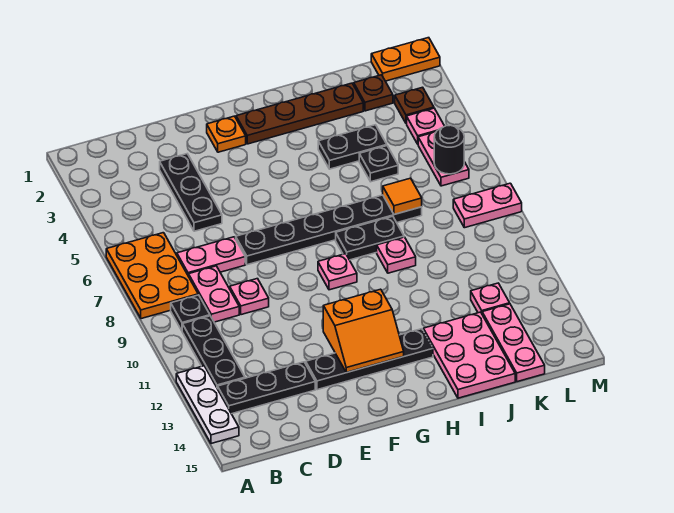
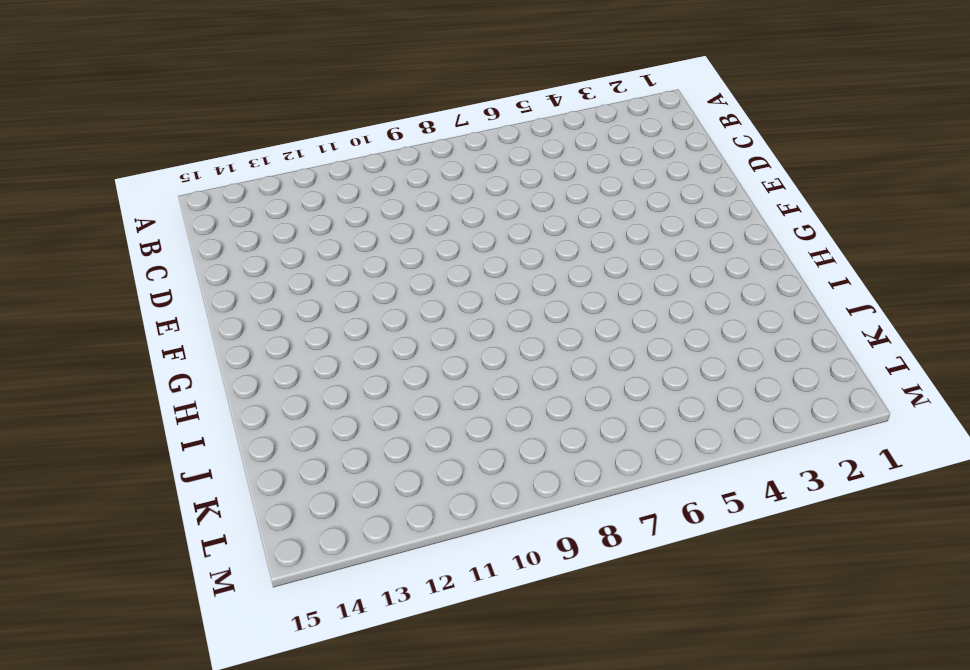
none -> orange 2x3 plate [106,233,198,319]
none -> white 1x3 plate [176,366,239,444]
none -> black 1x1 plate [171,295,210,331]
none -> black 1x3 plate [182,316,245,389]

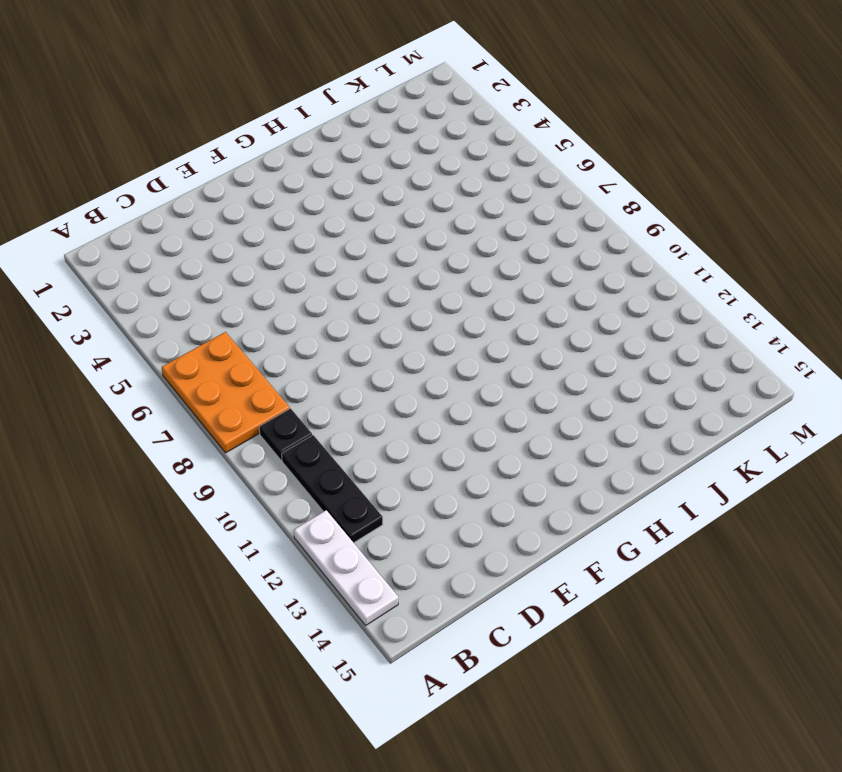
none -> black 1x3 plate [218,362,315,414]
none -> pink 1x2 plate [177,237,245,276]
none -> pink 1x2 plate [189,266,239,322]
none -> black 1x3 plate [160,154,222,231]

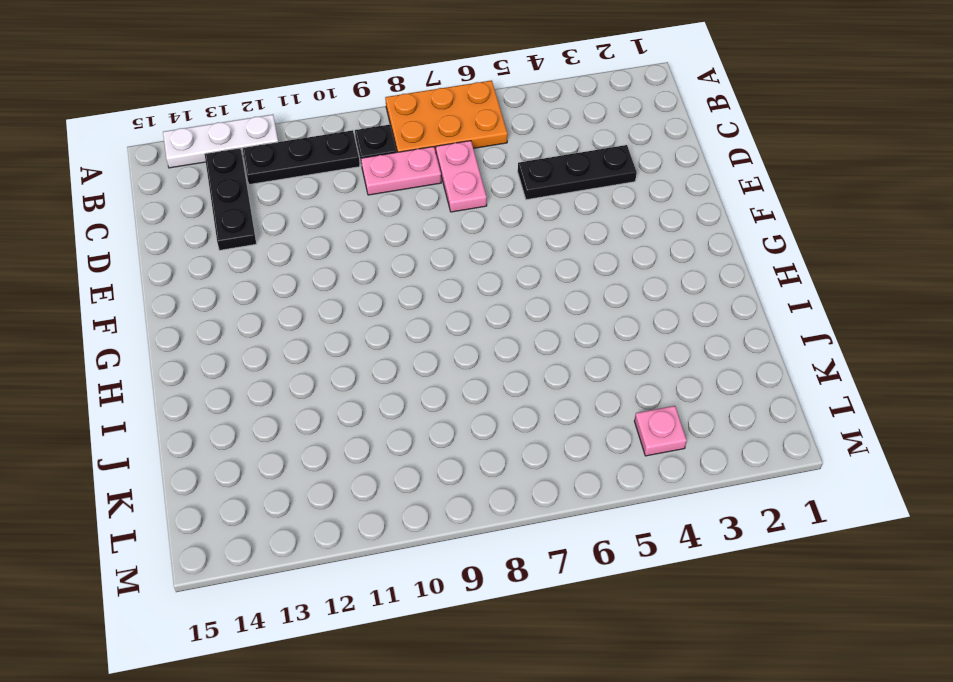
none -> pink 1x1 plate [230,279,269,315]
none -> black 1x6 plate [236,195,422,265]
none -> black 1x4 plate [306,329,433,390]
none -> orange 1x1 plate [207,116,246,152]

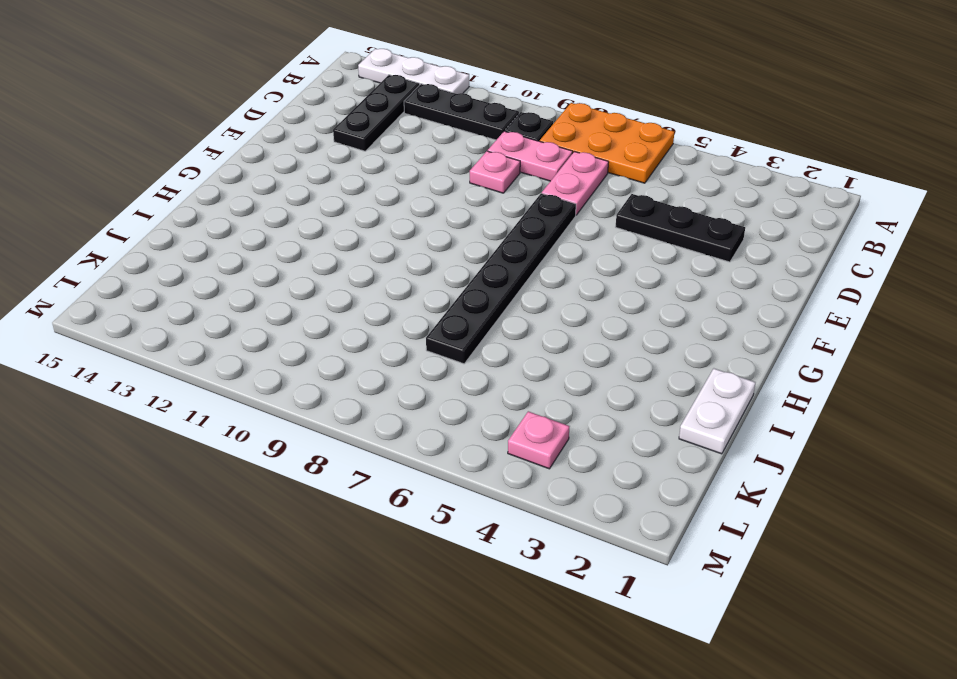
white 1x2 plate [679,369,755,454] -> none
none -> black 1x4 plate [306,329,433,390]
none -> orange 1x1 plate [207,116,246,152]
none -> brown 1x4 plate [236,83,363,144]
none -> pink 1x1 plate [318,254,357,290]

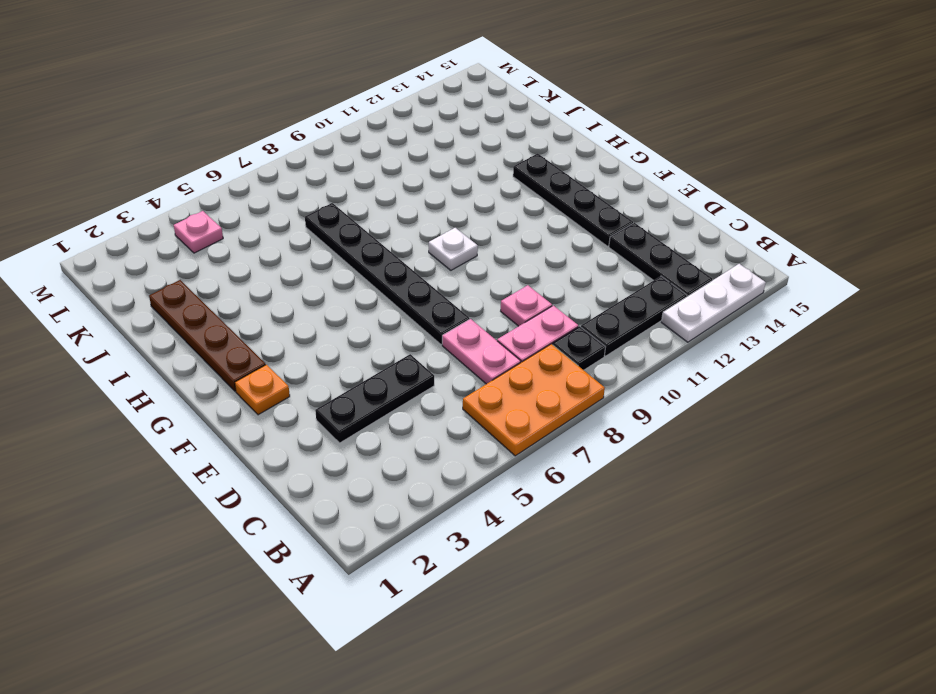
white 1x1 plate [429,228,478,270] -> pink 1x1 plate [318,254,357,290]
none -> black 1x2 plate [336,216,404,260]
none -> black 1x2 plate [318,125,387,169]
none -> pink 1x1 plate [377,237,416,273]
none -> pink 2x3 plate [423,312,515,398]

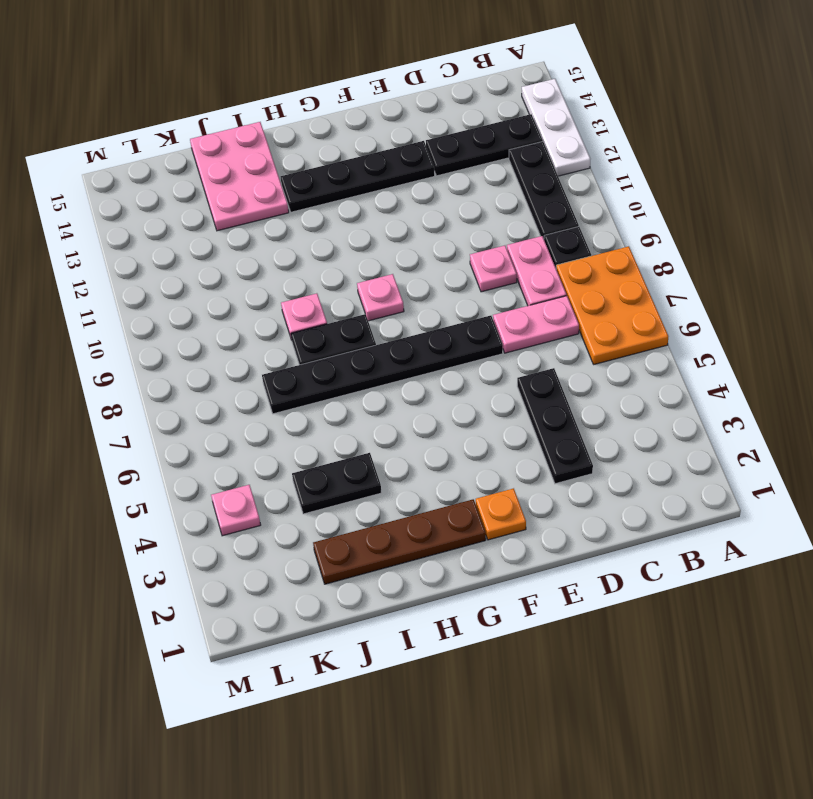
none -> black 1x1 plate [359,146,398,182]
none -> brown 1x1 plate [354,75,393,111]
none -> pink 1x1 plate [471,283,510,313]
none -> pink 1x3 plate [482,304,545,382]

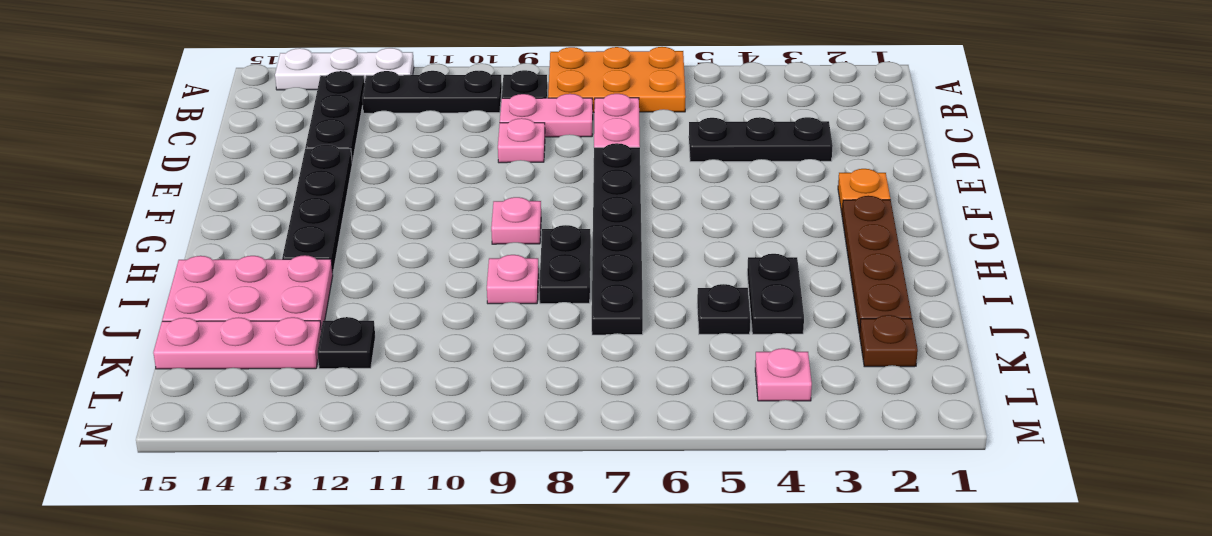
black 1x1 plate [317,317,375,369] -> pink 1x1 plate [471,283,510,313]
none -> orange 1x2 plate [371,38,440,81]
none -> brown 1x1 plate [395,87,434,124]
none -> pink 1x2 plate [418,132,469,186]
none -> pink 1x2 plate [453,183,522,228]

